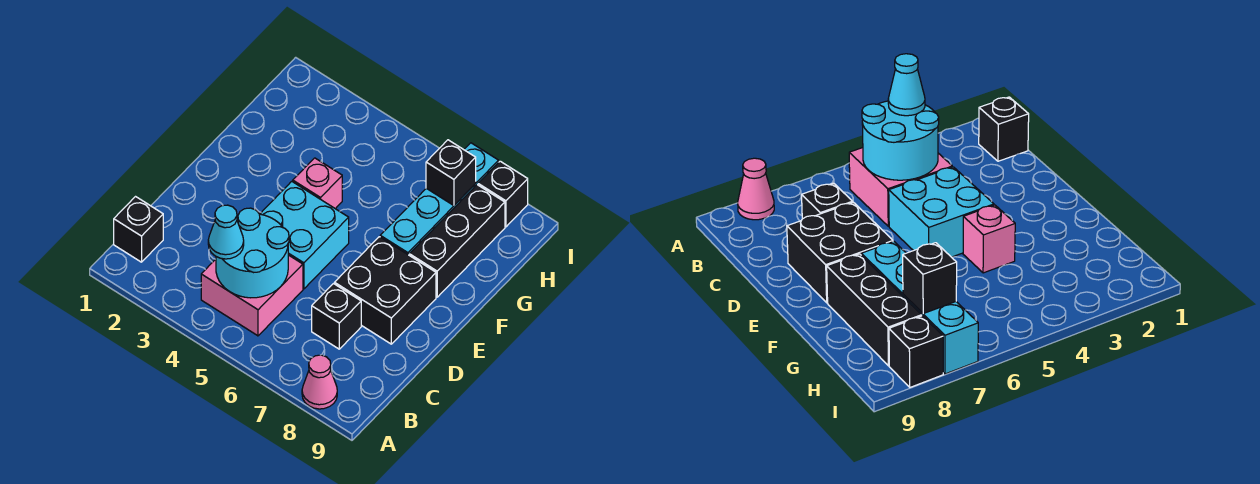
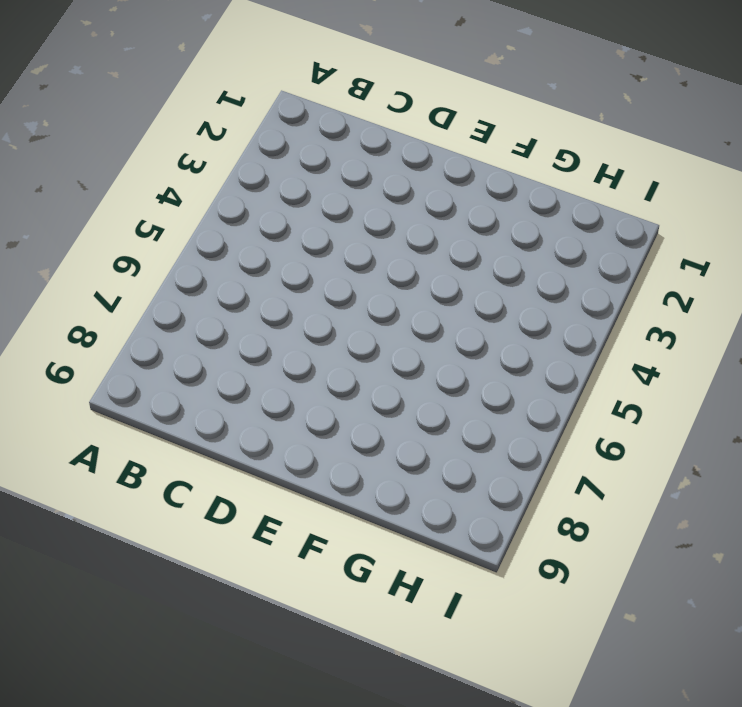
none -> pink 1x1 cone [302,355,337,409]
none -> black 1x1 brick [114,197,163,262]
none -> pink 2x2 brick [201,255,303,336]

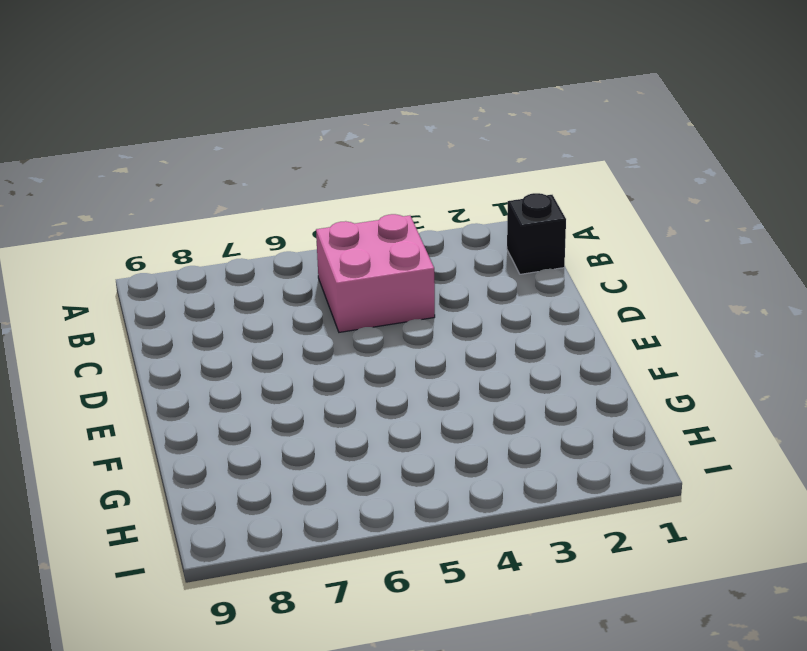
none -> pink 1x1 cone [302,355,337,409]
none -> black 1x1 brick [312,284,361,349]
none -> cyan 2x2 brick [260,181,349,289]

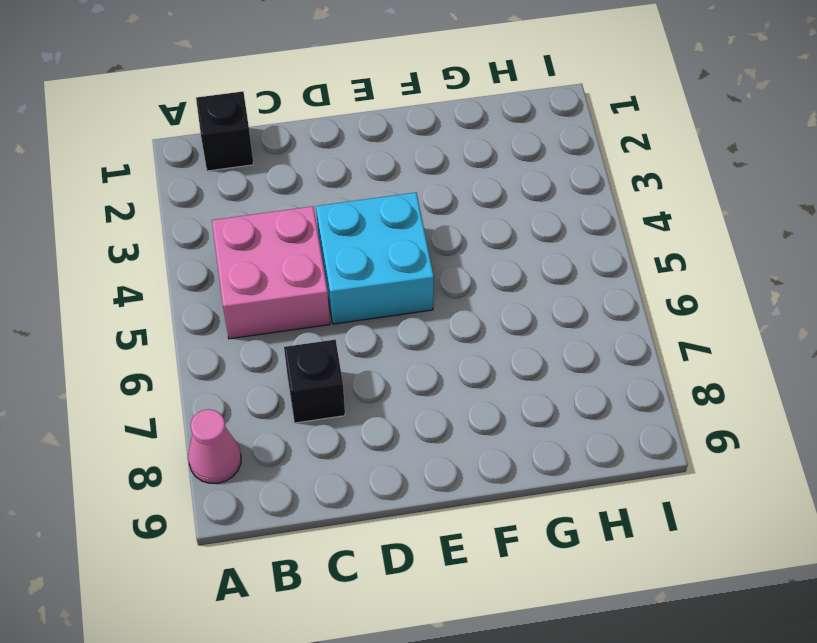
none -> black 2x2 brick [335,237,436,344]
none -> pink 1x1 brick [293,158,342,209]
none -> cyan 1x4 brick [380,143,499,255]

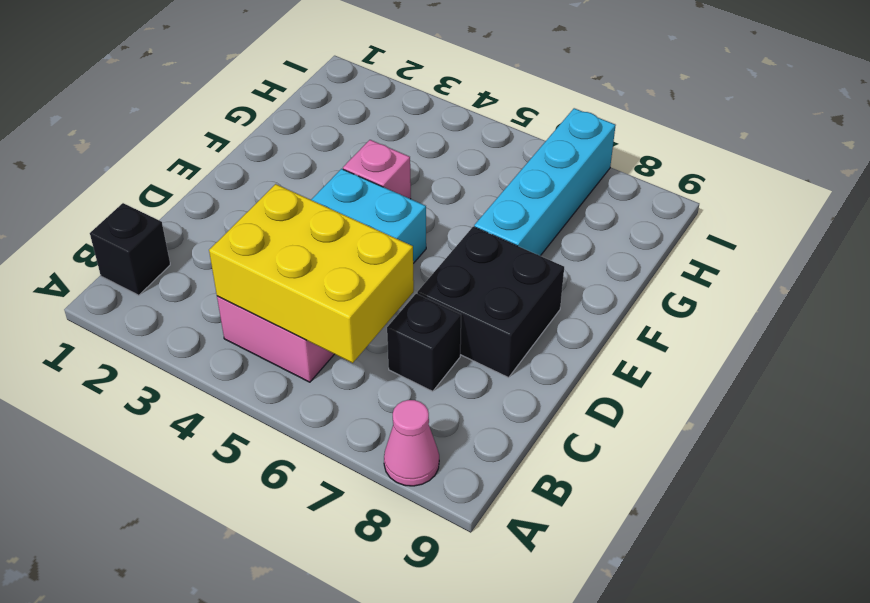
yellow 2x3 brick [209,184,414,363] -> cyan 2x2 round brick [216,208,289,298]
none -> black 1x3 brick [409,185,505,297]
none -> black 1x1 brick [478,161,528,227]
none -> black 1x1 brick [426,140,476,205]

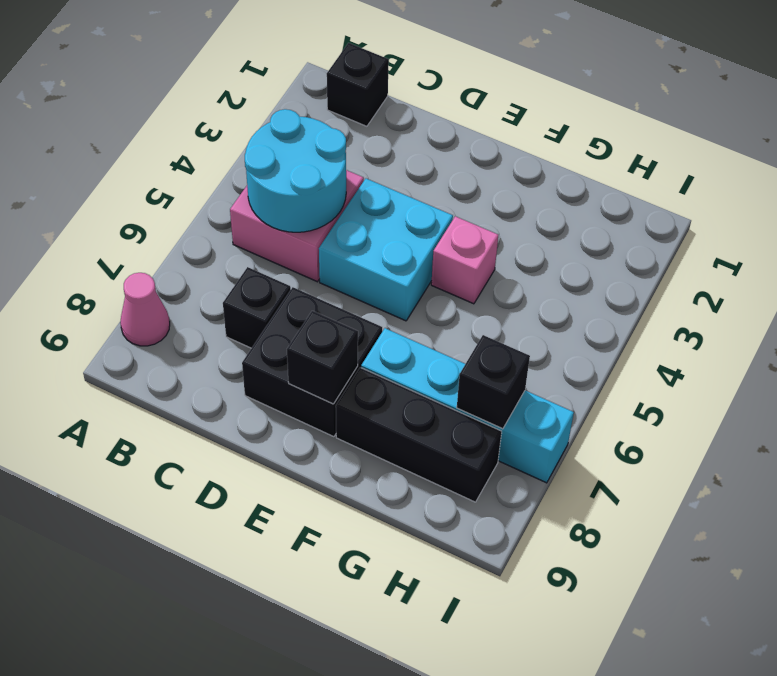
black 1x1 brick [287,311,358,404] -> black 1x1 brick moved to [478,161,528,227]
none -> cyan 1x1 cone [208,205,244,259]

